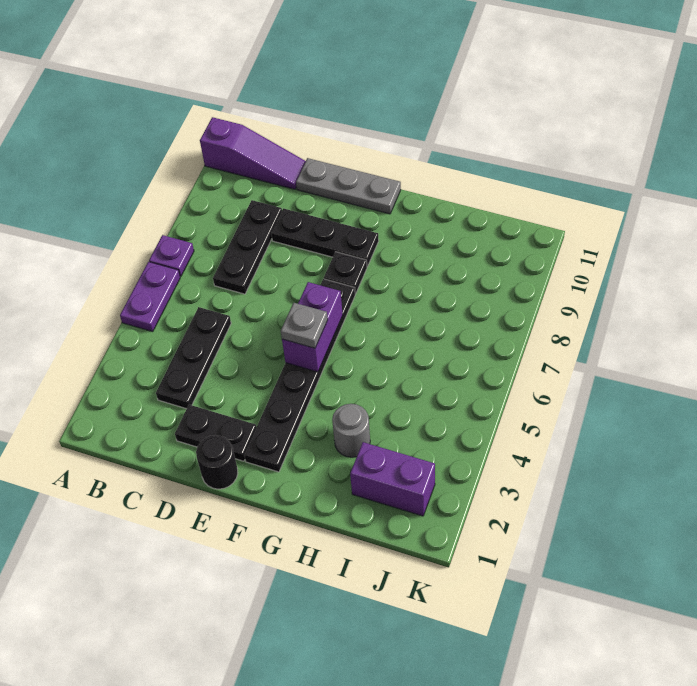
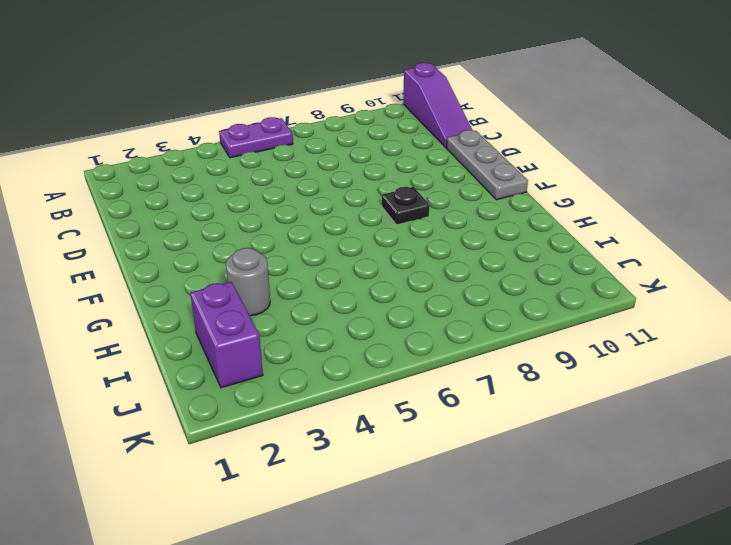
none -> purple 1x1 plate [149,235,194,276]
none -> black 1x3 plate [156,307,231,409]
none -> black 1x3 plate [213,200,282,294]

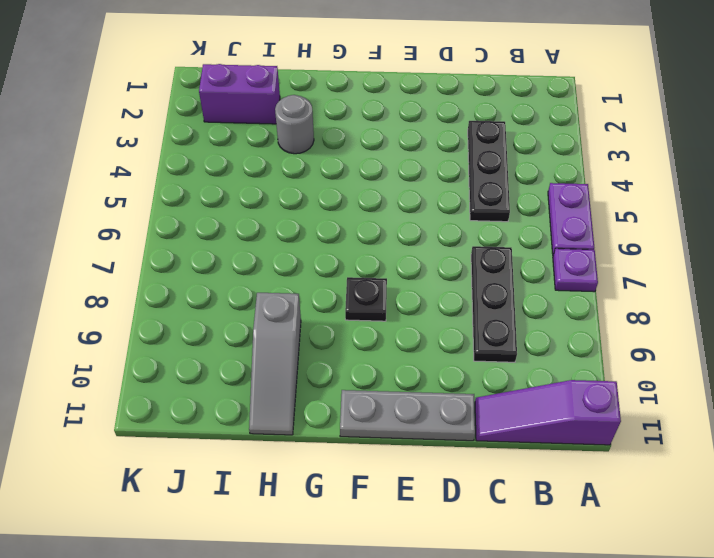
grey 1x3 slope [249,293,301,435] -> none
none -> black 1x2 plate [175,405,257,461]
none -> black 1x3 plate [271,208,379,267]
none -> black 1x1 round brick [196,435,238,489]

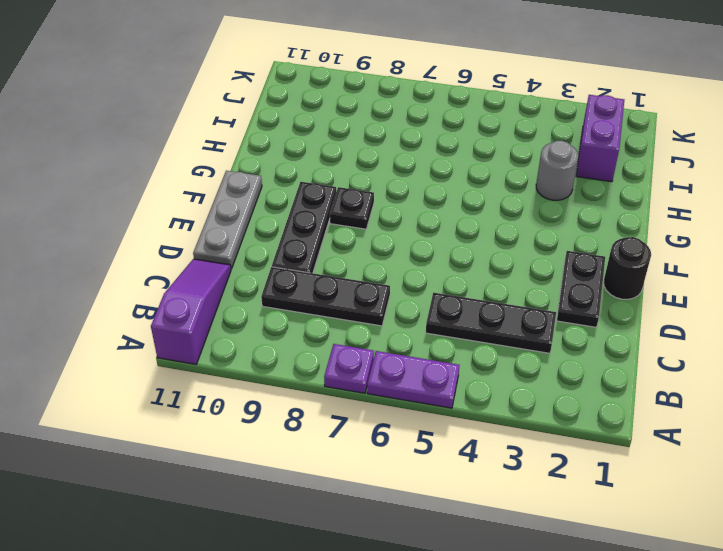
none -> black 1x6 plate [244,279,355,472]
none -> purple 1x2 brick [282,282,343,372]
none -> grey 1x1 plate [281,303,328,348]

